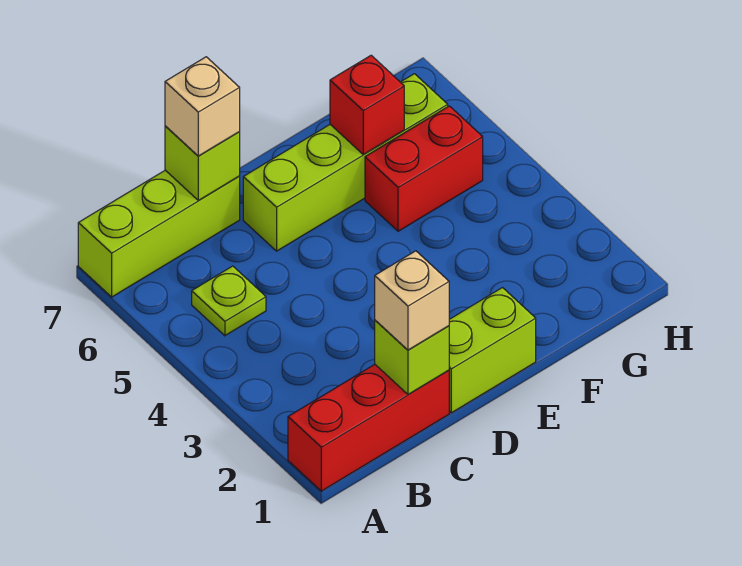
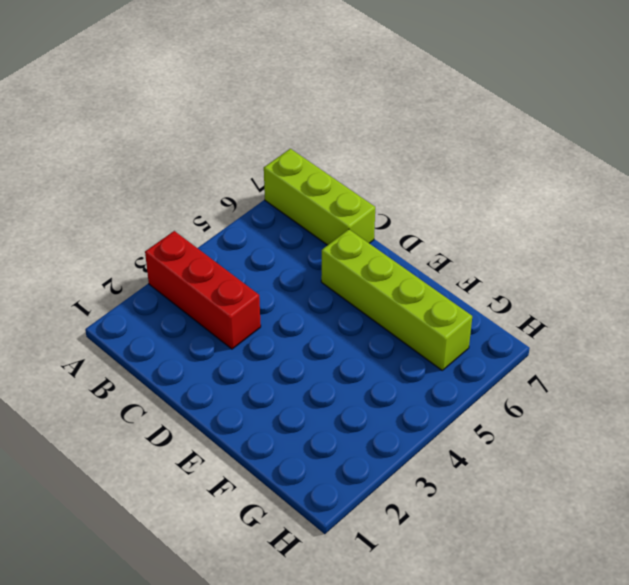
red 1x3 brick [145,231,261,349] -> red 1x3 brick moved to [288,364,449,491]
none -> lime 1x1 plate [192,266,266,336]
none -> lime 1x2 brick [449,288,536,413]

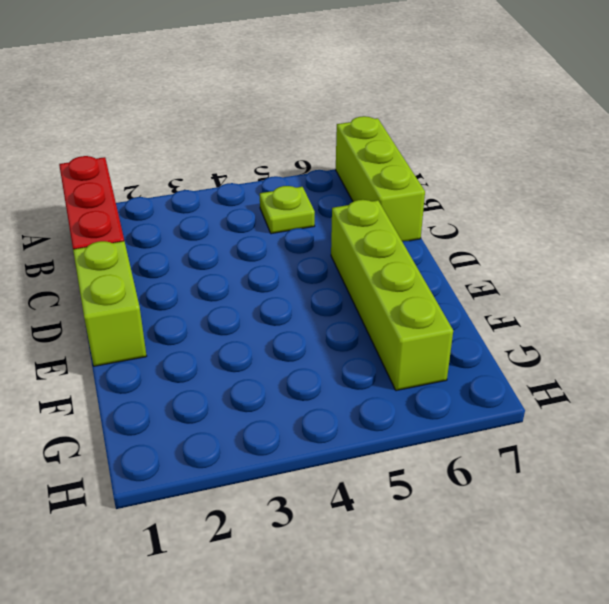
none -> red 1x2 brick [365,106,483,231]
none -> lime 1x1 brick [375,320,449,395]

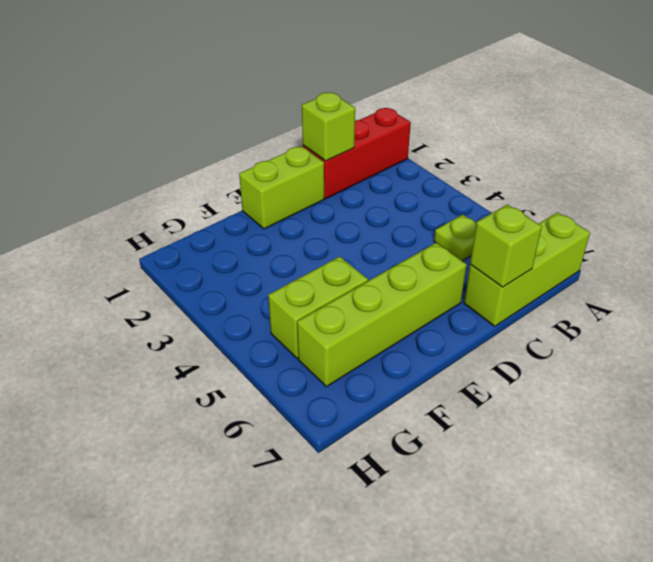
lime 1x2 brick [268,256,368,358] -> red 1x2 brick [365,106,483,231]
none -> red 1x1 brick [330,55,404,155]
none -> tan 1x1 brick [375,251,449,350]

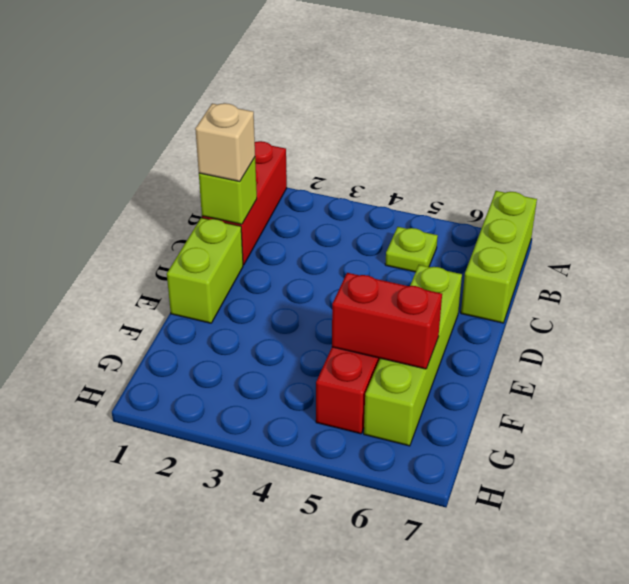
red 1x2 brick [332,273,442,369] -> red 1x1 brick [330,55,404,155]
none -> lime 1x1 brick [165,126,240,201]
none -> tan 1x1 brick [165,57,240,156]

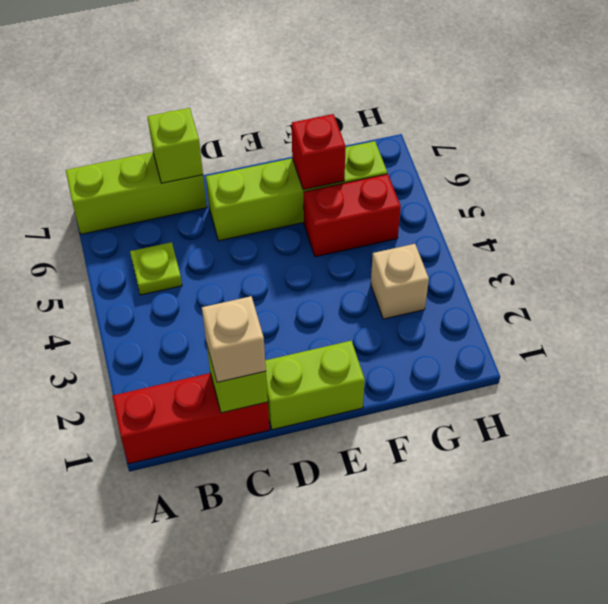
tan 1x1 brick [371,244,429,319] -> tan 1x1 brick moved to [165,57,240,156]

